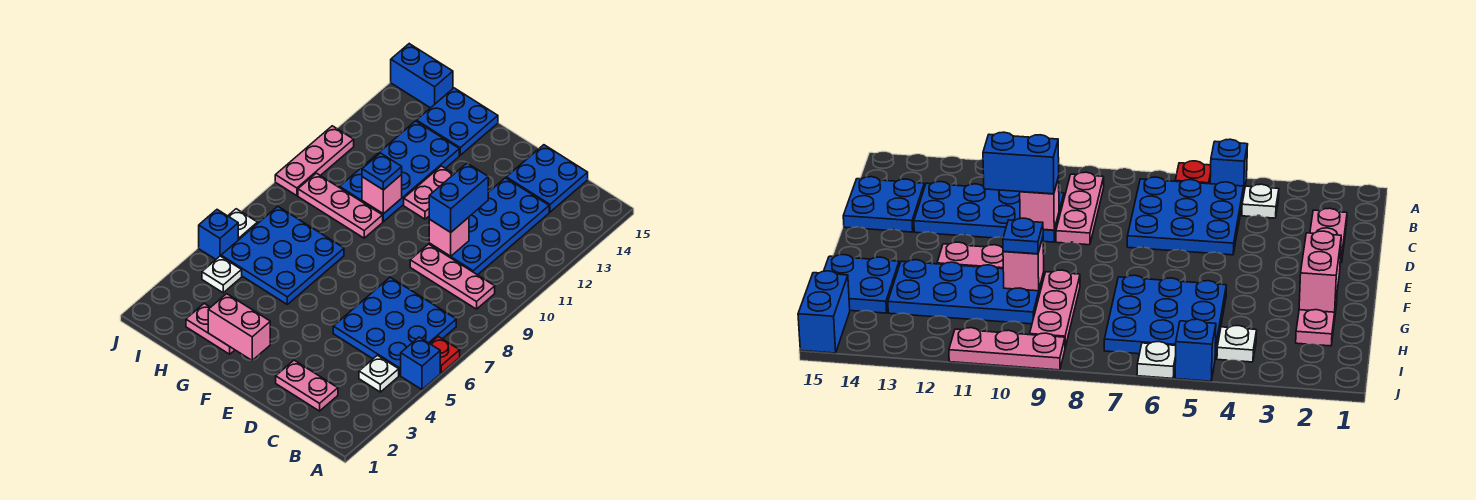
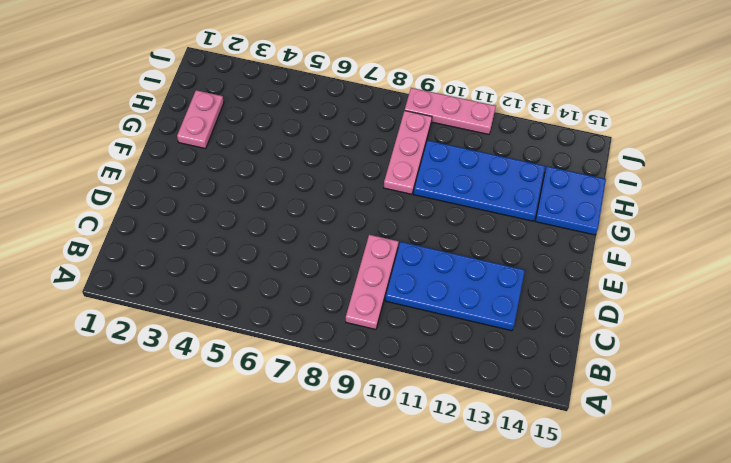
none -> blue 1x1 brick [401,337,440,390]
none -> red 1x1 plate [430,336,460,373]
none -> white 1x1 plate [359,355,399,392]

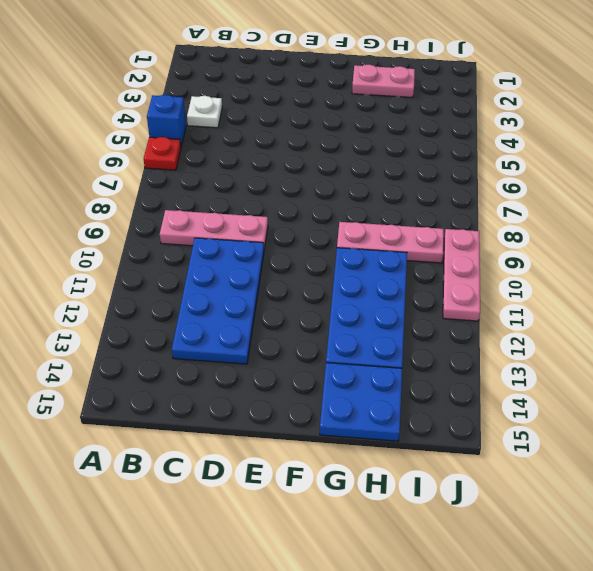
none -> blue 3x3 plate [333,277,456,375]
none -> pink 1x2 plate [276,360,338,411]
none -> blue 2x2 plate [506,145,588,212]

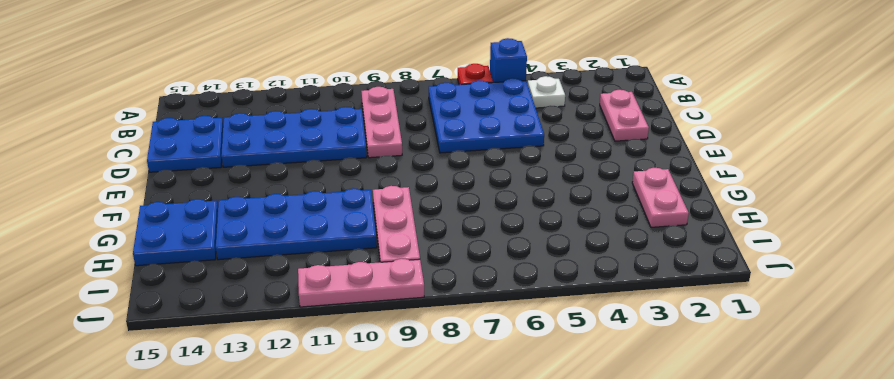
none -> pink 1x2 plate [404,166,454,219]
none -> blue 3x3 plate [221,206,344,304]
none -> white 1x1 plate [202,256,242,293]

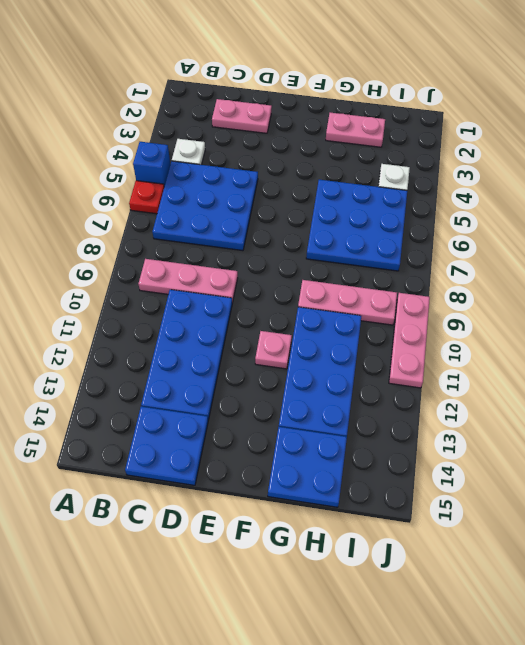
pink 1x1 plate [255,331,292,369] -> pink 1x2 plate [404,166,454,219]
none -> blue 1x2 brick [391,44,453,108]
none -> blue 1x1 brick [199,210,238,259]
none -> white 1x1 plate [228,209,258,240]

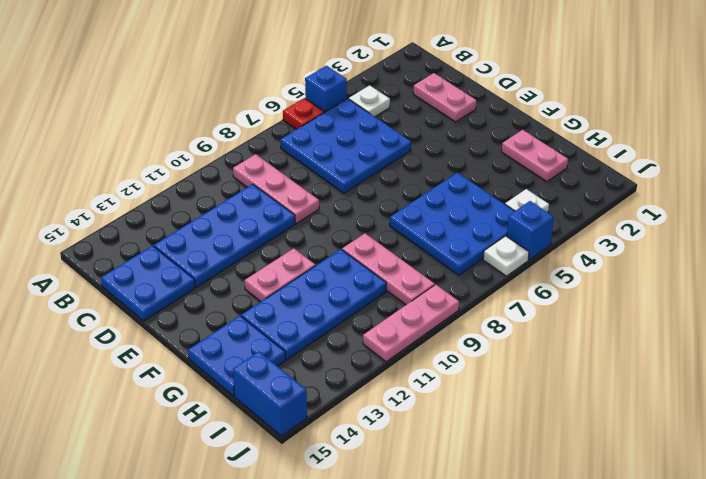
none -> pink 1x1 brick [429,217,469,256]
none -> pink 1x2 brick [208,294,270,360]
none -> pink 1x1 brick [362,175,402,214]

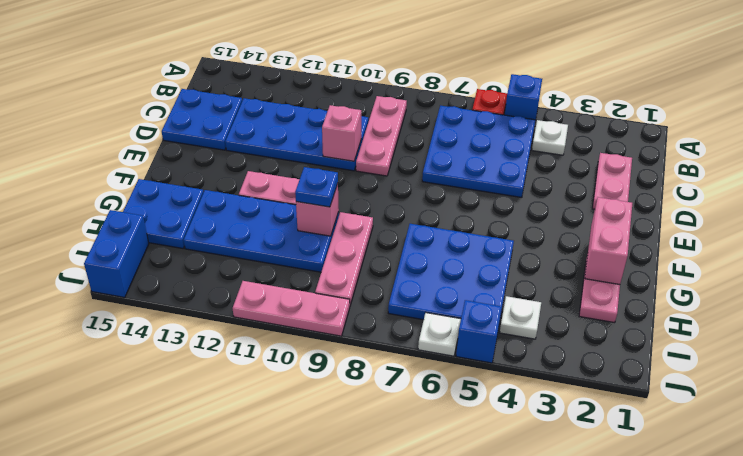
none -> blue 1x2 brick [429,163,488,232]

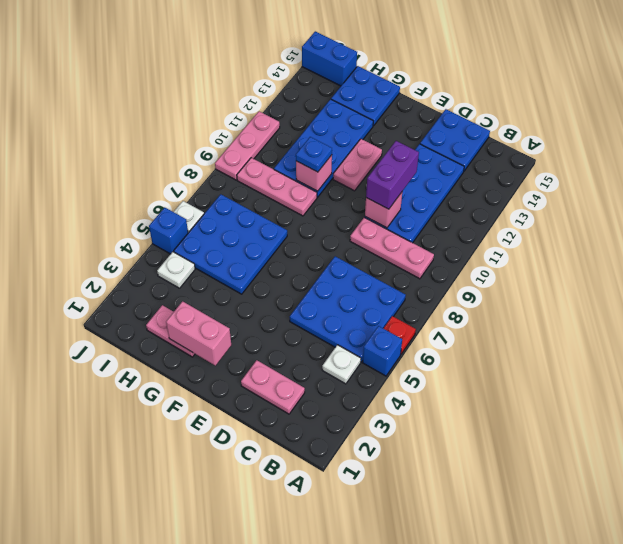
purple 1x2 brick [366,141,419,209] -> blue 1x2 brick [429,163,488,232]

